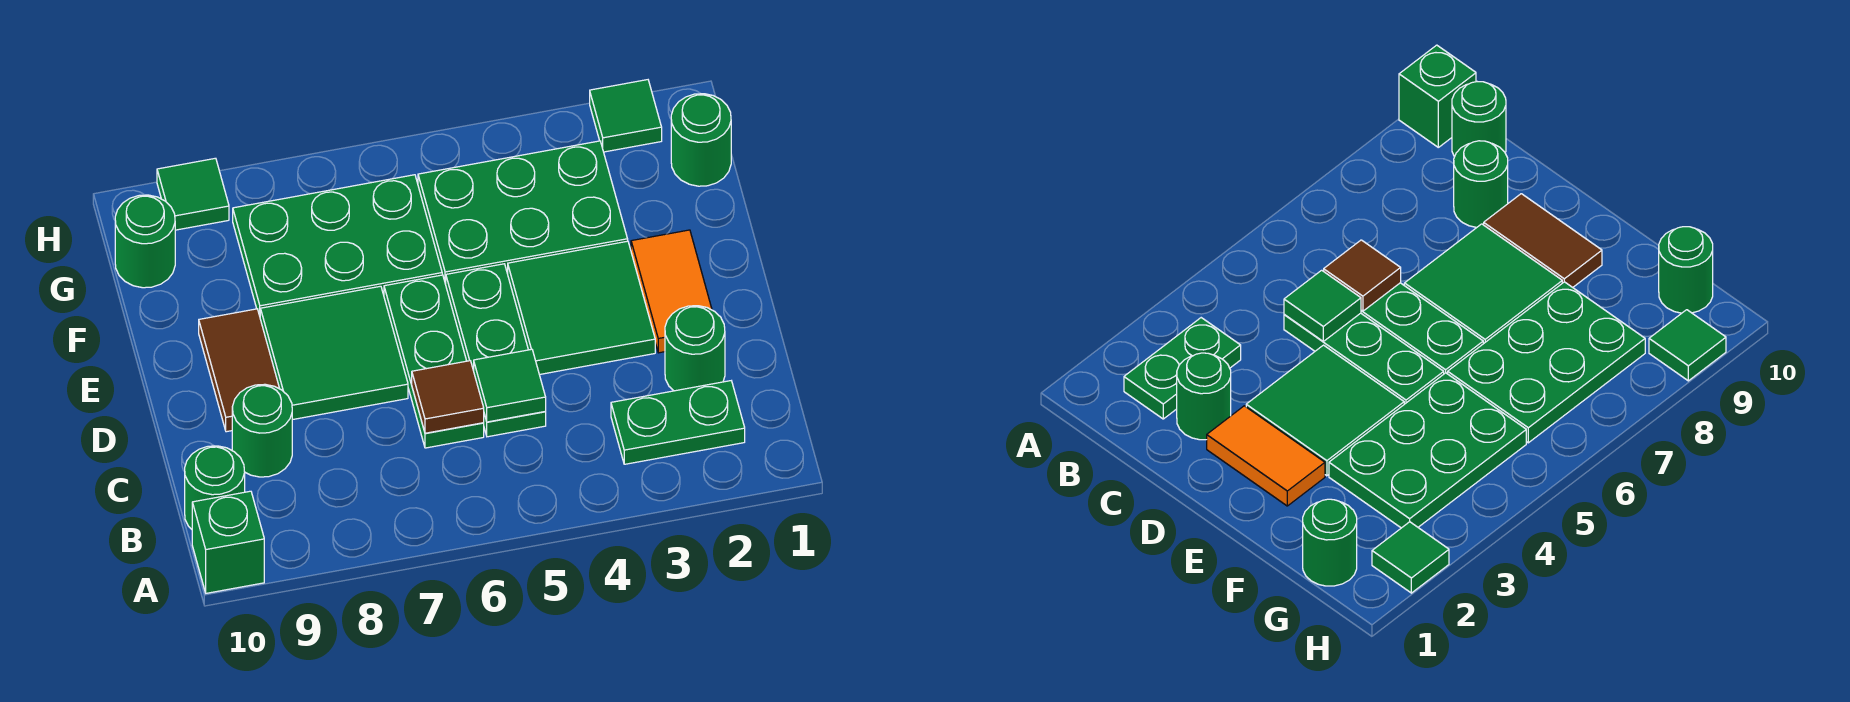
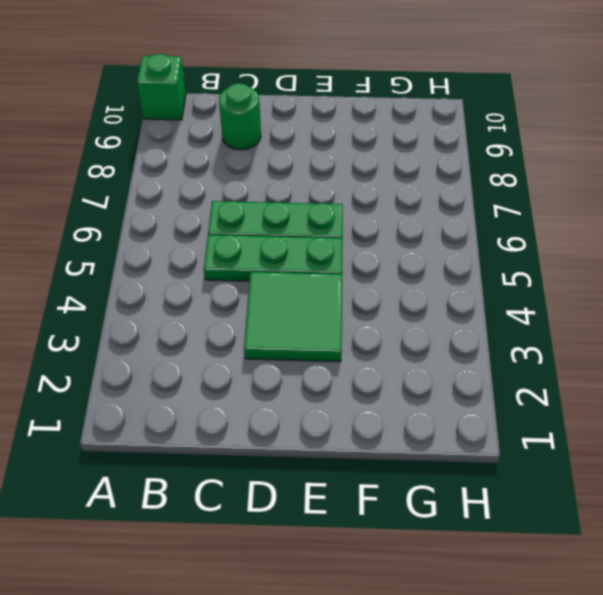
none -> green 1x2 plate [611,381,745,464]
none -> green 1x1 round brick [185,446,245,529]
none -> green 1x1 round brick [665,306,725,391]

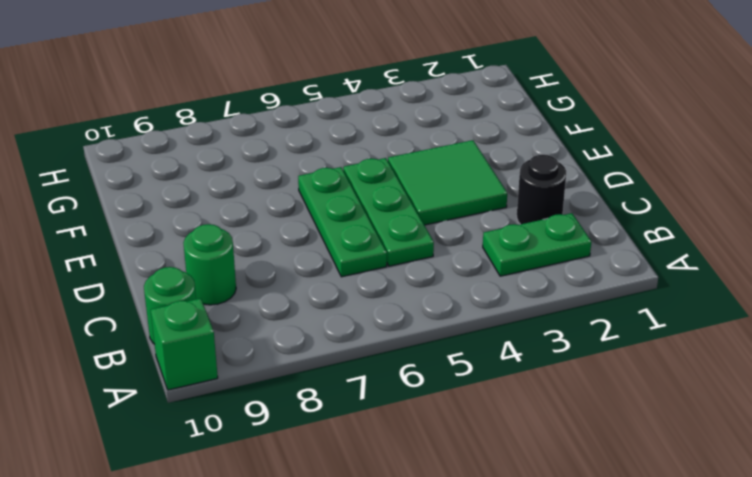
black 1x1 round brick [517,155,566,224] -> green 1x1 round brick [665,306,725,391]
none -> orange 1x2 tile [631,230,712,353]
none -> green 2x2 tile [260,286,408,420]
none -> brown 1x2 tile [199,309,280,432]

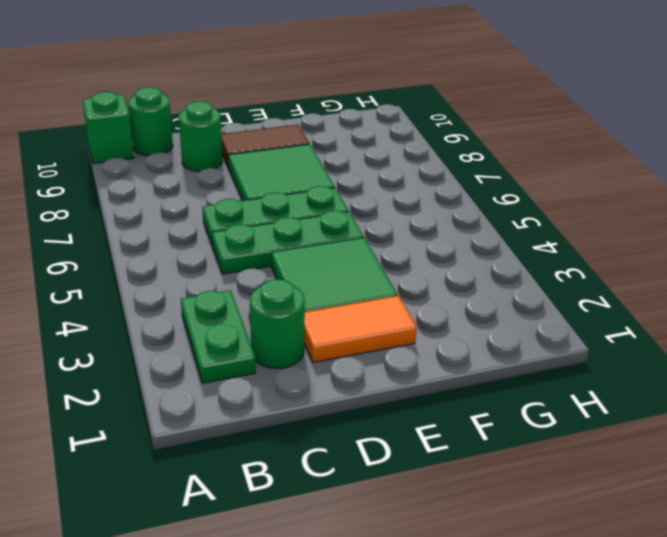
none -> green 2x3 plate [418,141,628,284]
none -> green 2x3 plate [233,175,442,316]
none -> green 1x1 round brick [671,94,731,186]

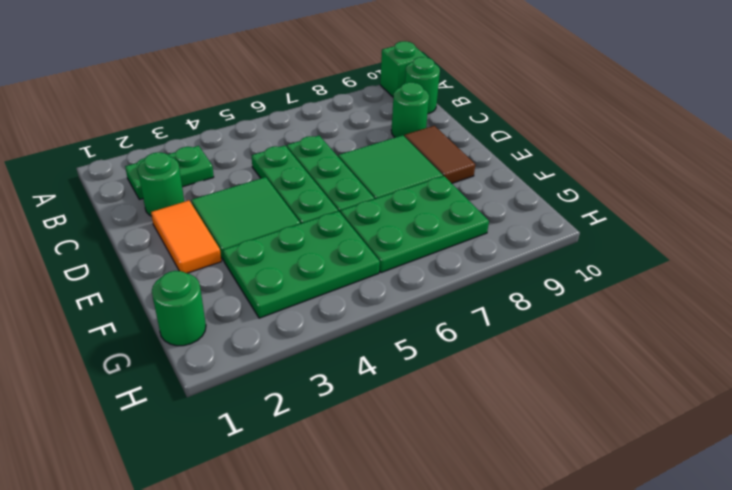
none -> green 1x1 round brick [115,195,175,288]
none -> green 1x1 tile [590,80,662,152]
none -> green 1x1 tile [157,158,229,230]

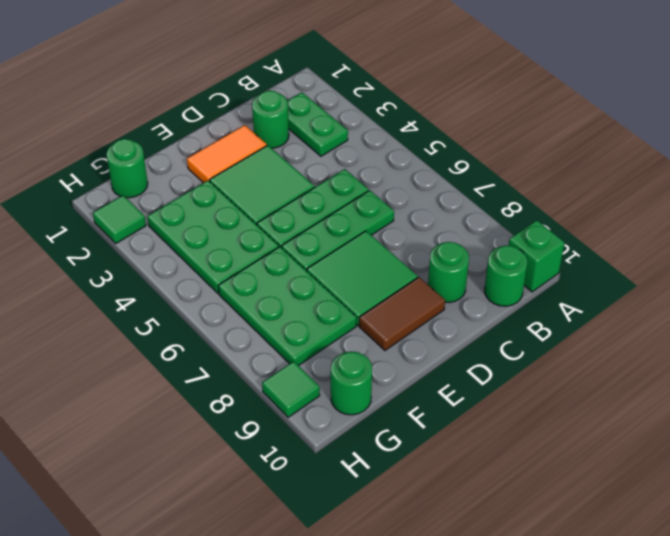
none -> green 1x1 tile [474,349,546,422]
none -> brown 1x1 tile [412,361,484,433]

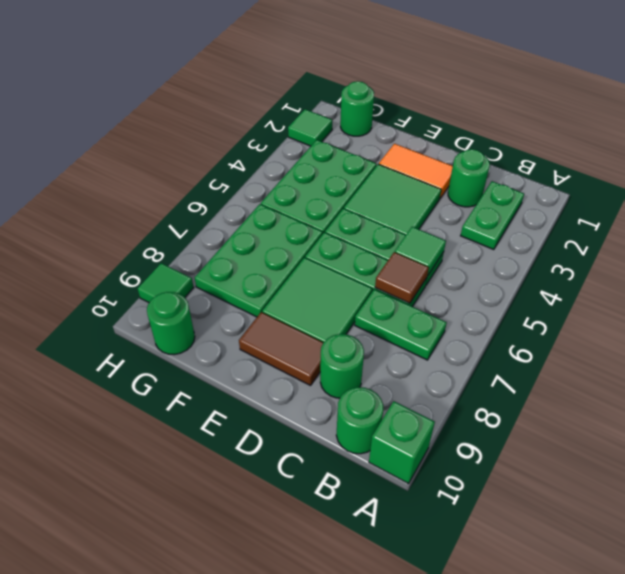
green 1x2 plate [355,289,447,360] -> none

